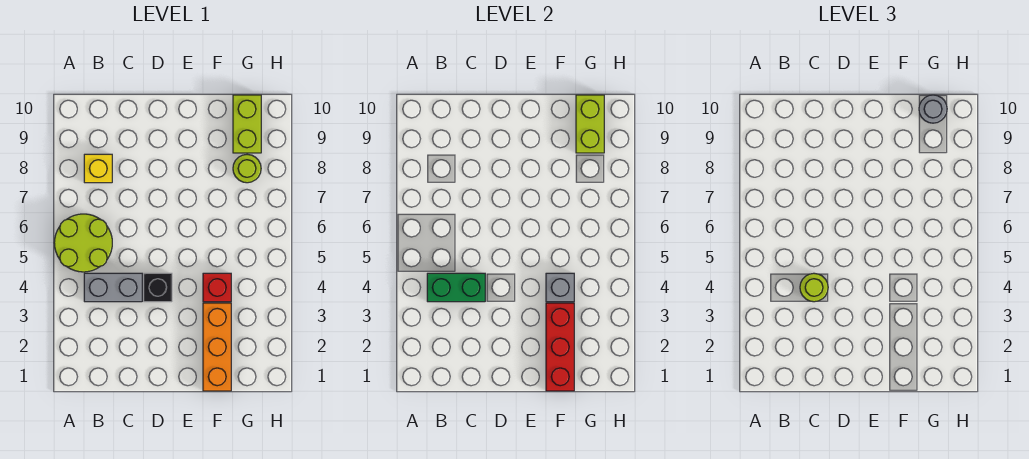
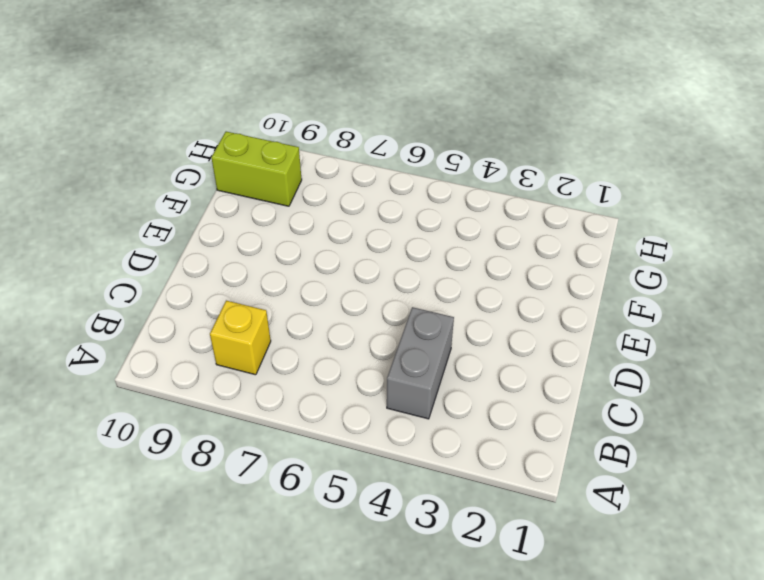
none -> lime 2x2 round brick [54,214,112,272]
none -> black 1x1 brick [144,273,172,302]
none -> orange 1x3 brick [203,303,231,391]

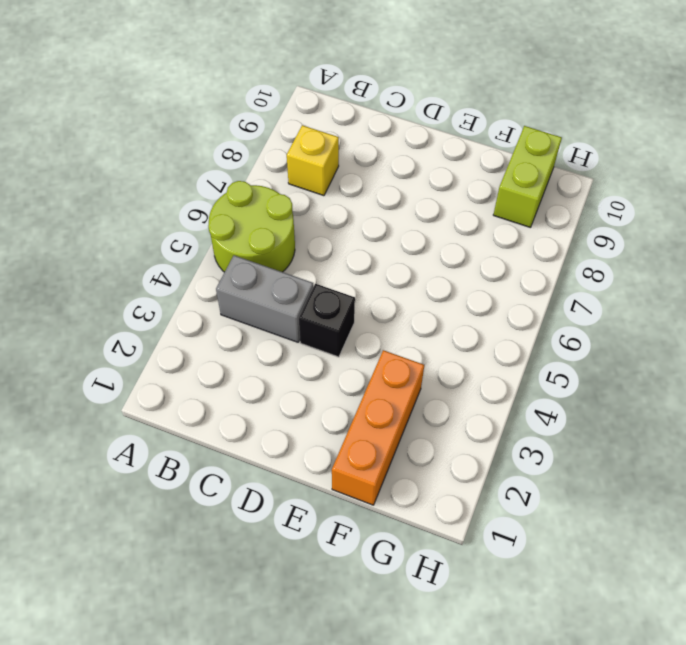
none -> red 1x1 brick [203,273,231,302]
none -> lime 1x1 round brick [233,154,261,183]
none -> green 1x2 brick [427,273,485,302]

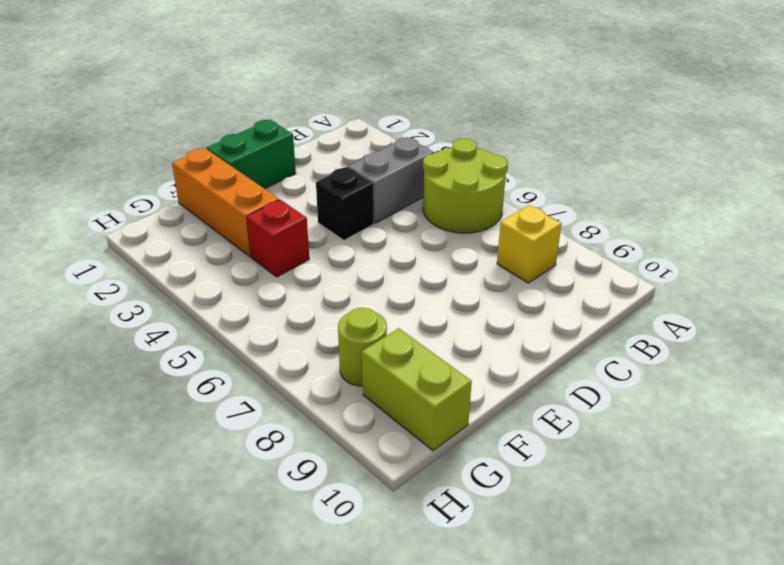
green 1x2 brick [207,120,296,189] -> green 1x2 brick moved to [427,273,485,302]
none -> red 1x3 brick [546,303,574,391]
none -> grey 1x1 brick [546,273,574,302]
none -> lime 1x2 brick [576,95,604,153]

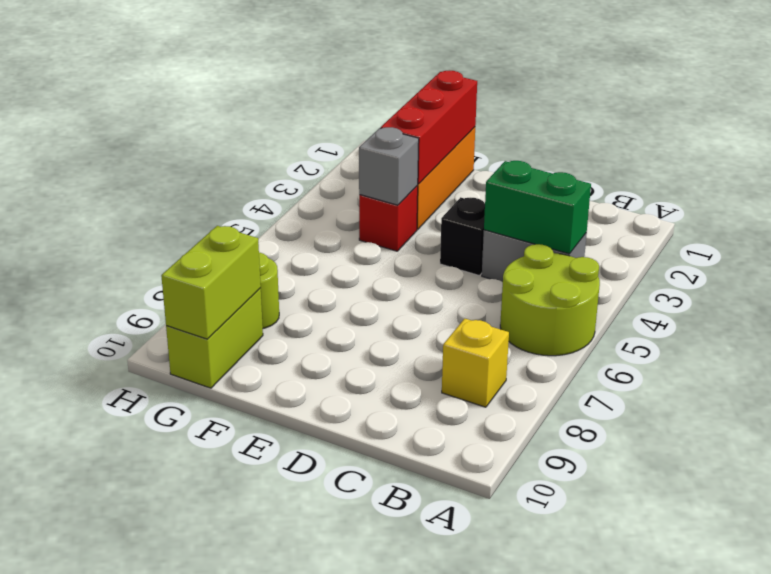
none -> lime 1x1 round brick [800,273,828,302]
none -> grey 1x1 round brick [919,95,947,123]

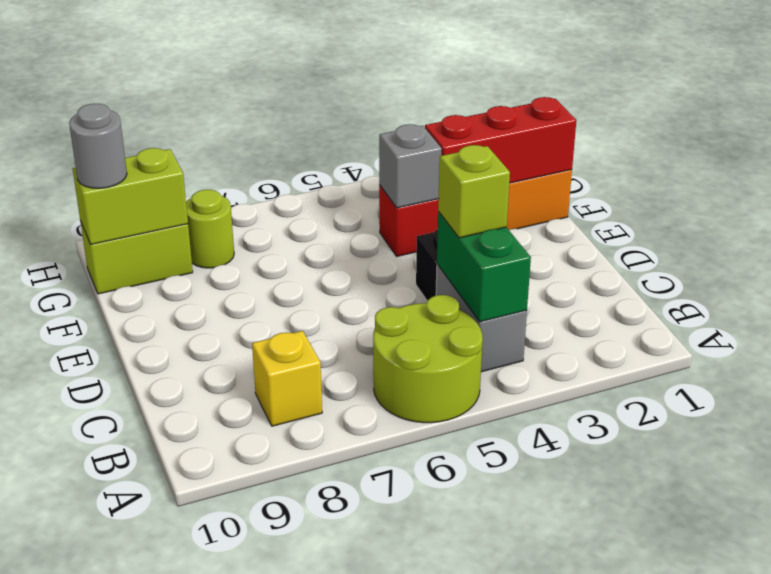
lime 1x1 brick [438,145,510,238] -> lime 1x1 round brick [800,273,828,302]

